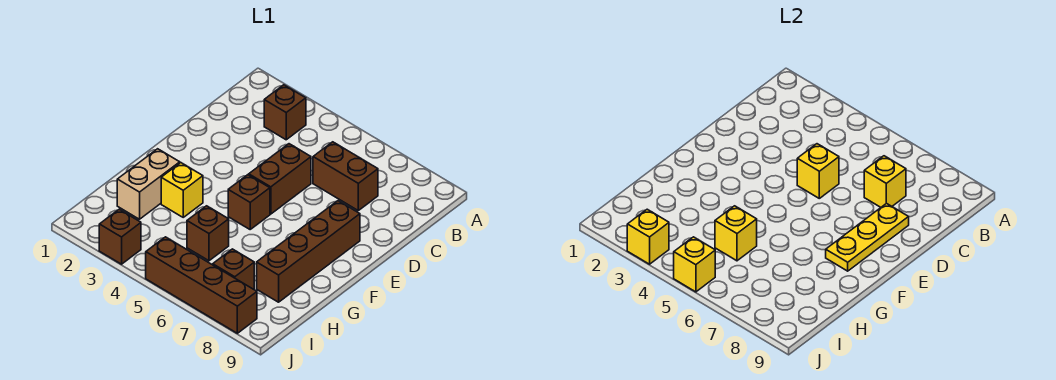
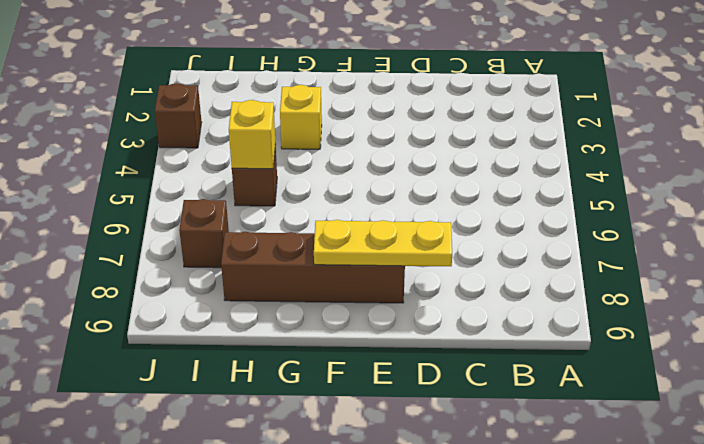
none -> brown 1x1 brick [264,85,306,140]
none -> brown 1x2 brick [313,142,378,210]
none -> brown 1x2 brick [249,144,311,214]

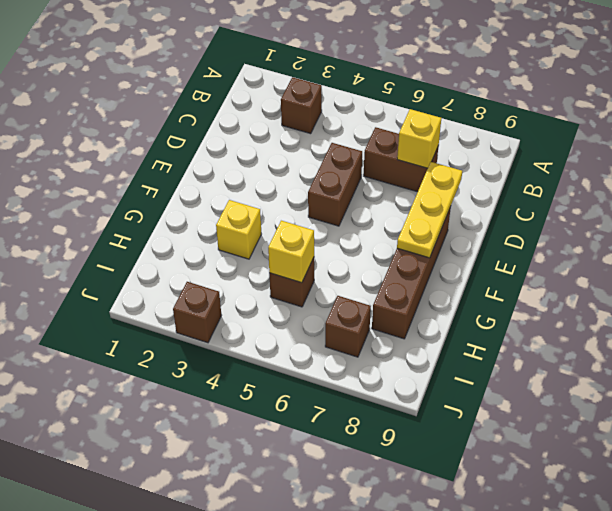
none -> brown 1x1 brick [228,175,270,229]
none -> tan 1x2 brick [117,149,180,219]
none -> brown 1x4 brick [146,237,257,333]

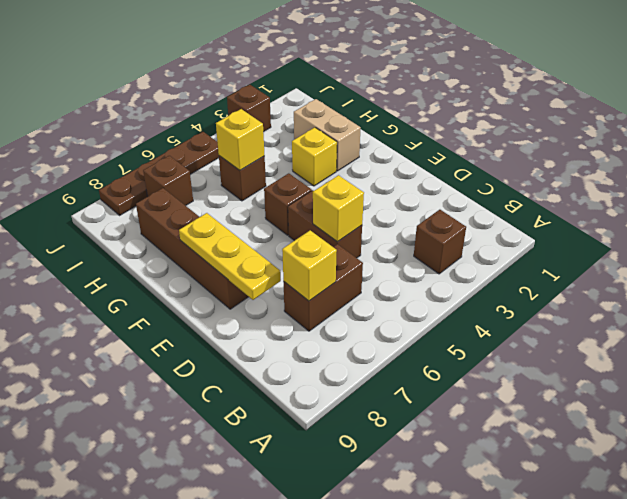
brown 1x4 plate [99,132,219,215] -> brown 1x4 brick [146,237,257,333]
none -> yellow 1x1 brick [627,209,669,264]
none -> yellow 1x1 brick [674,237,715,292]

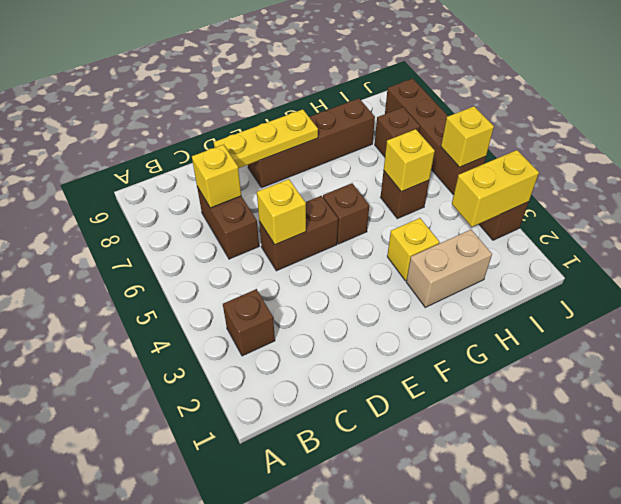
yellow 1x2 brick [452,150,539,227] -> yellow 1x1 brick [627,209,669,264]

